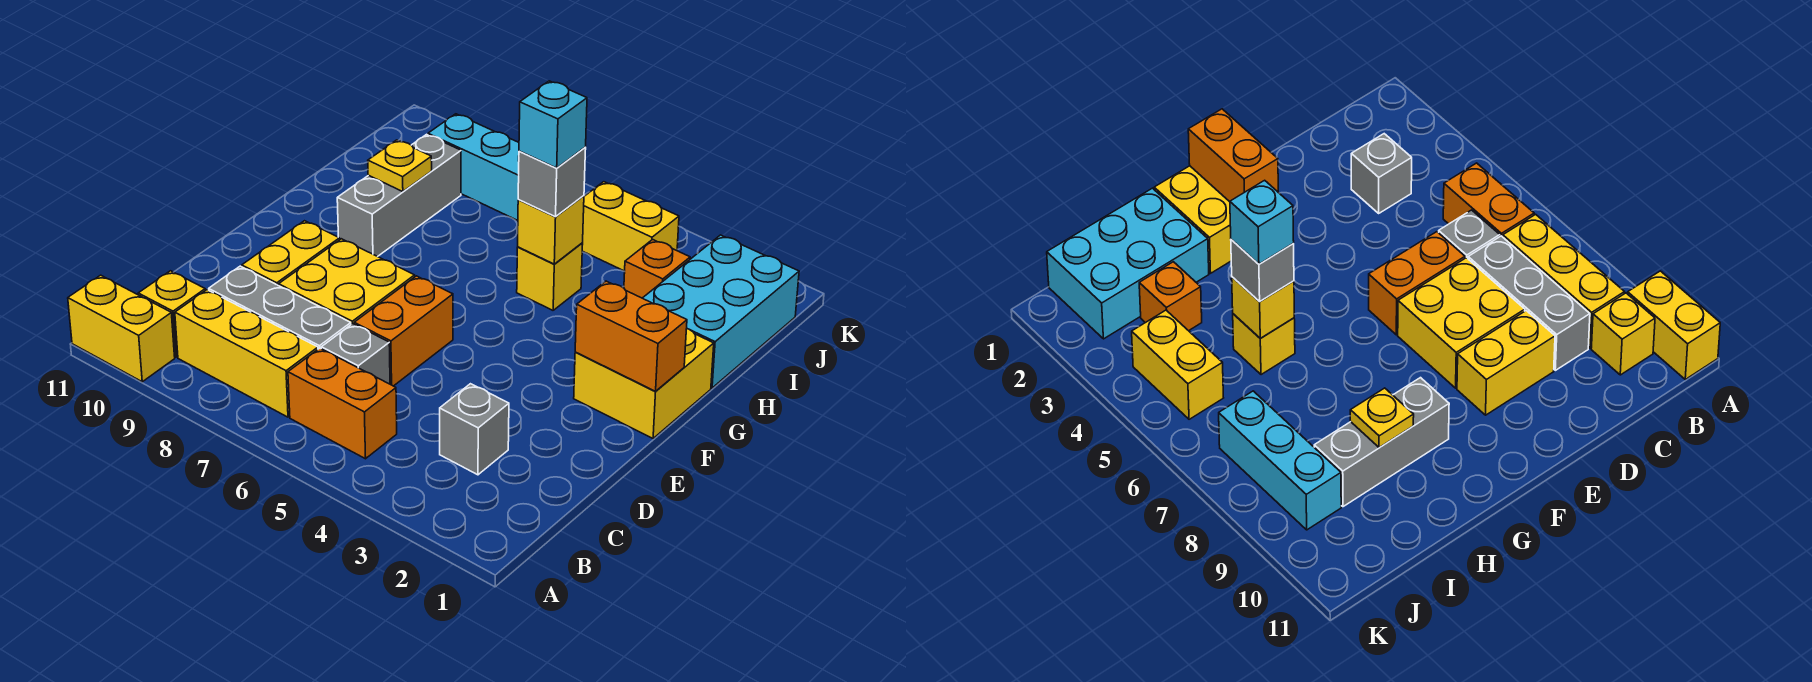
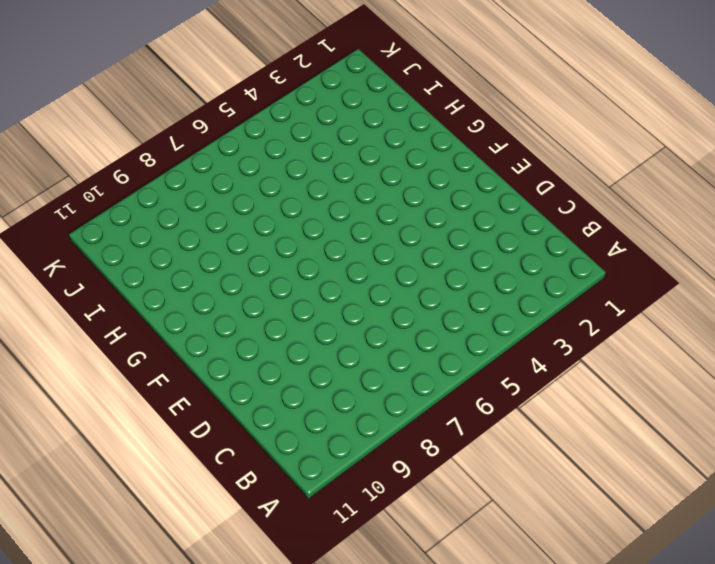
none -> yellow 1x2 brick [68,275,175,382]
none -> orange 1x2 brick [288,348,397,459]
none -> yellow 1x3 brick [175,290,318,417]

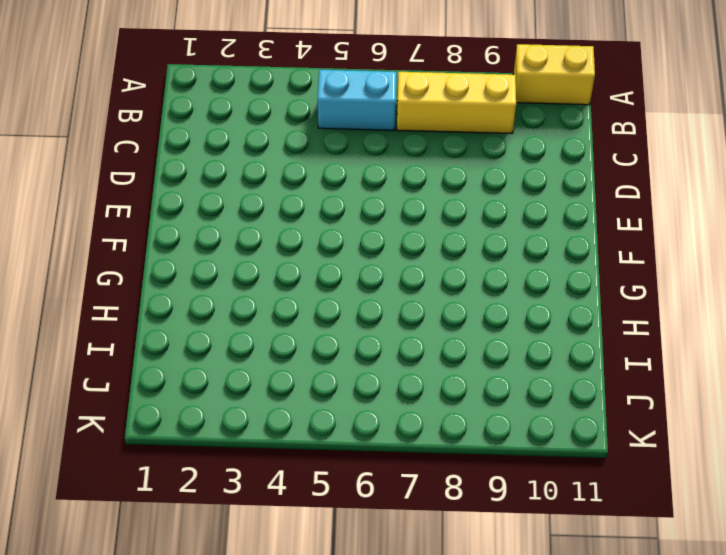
cyan 1x2 brick [318,70,397,130] -> orange 1x2 brick [288,348,397,459]
none -> yellow 1x1 brick [138,271,205,357]
none -> grey 1x1 brick [440,384,509,475]
none -> grey 1x1 brick [321,324,390,384]

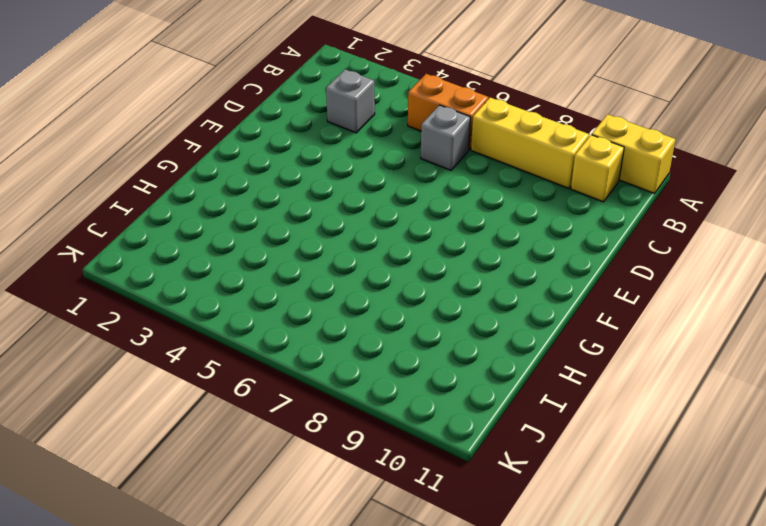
none -> grey 1x3 brick [209,266,351,349]
none -> orange 1x2 brick [354,276,453,386]
none -> yellow 2x2 brick [279,239,415,324]

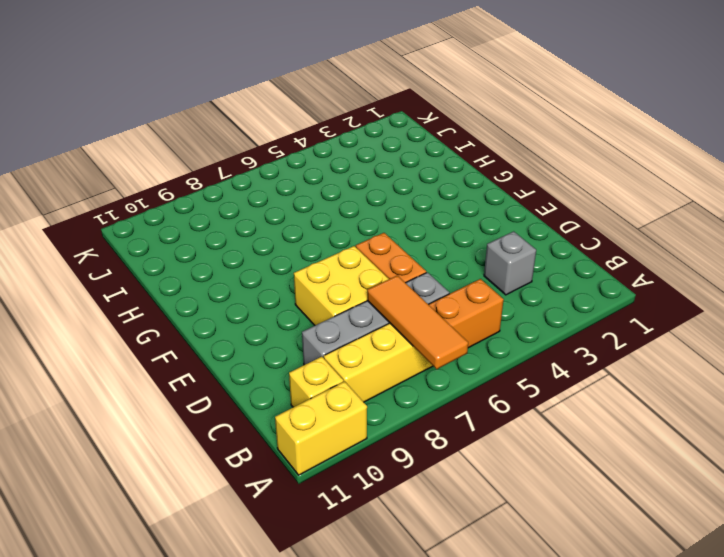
orange 1x3 tile [367,276,468,369] -> none
none -> yellow 1x2 brick [242,221,340,286]
none -> yellow 2x2 brick [574,329,714,438]
none -> grey 1x3 brick [337,134,461,257]

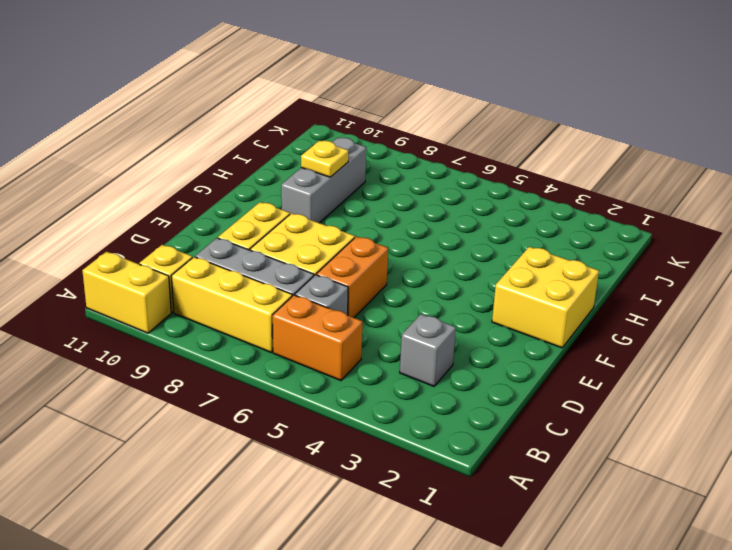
none -> cyan 2x3 brick [643,235,799,388]
none -> yellow 1x1 brick [517,243,583,310]
none -> orange 1x1 brick [624,240,690,298]

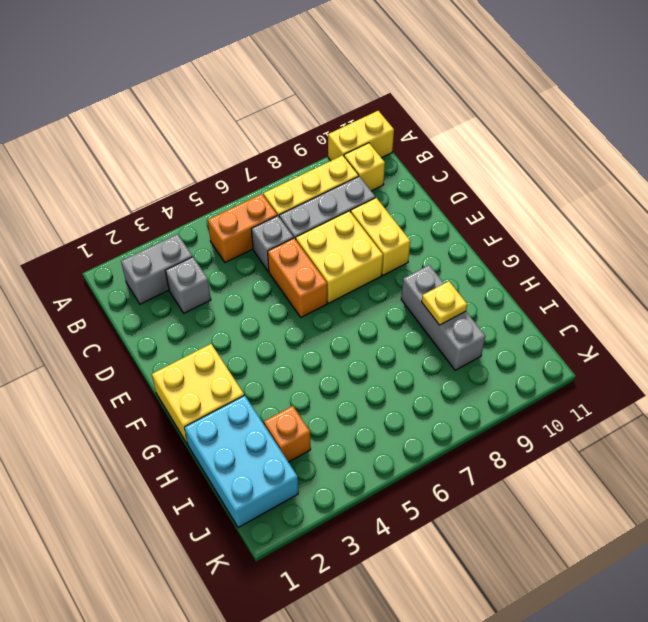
grey 1x2 brick [121,234,192,304] -> none
none -> yellow 1x1 brick [517,243,583,310]
none -> yellow 1x2 brick [582,182,679,271]
none -> cyan 1x3 brick [428,114,519,220]

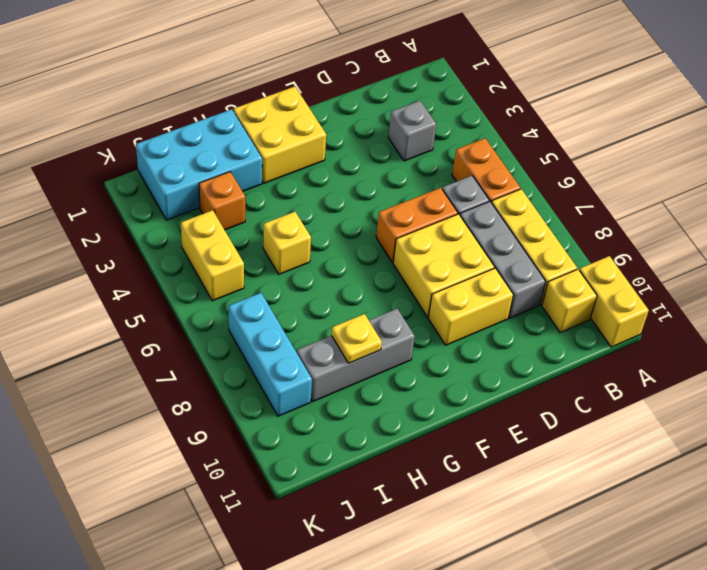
none -> orange 1x2 brick [575,281,687,391]
none -> yellow 1x1 brick [518,196,584,264]
none -> grey 1x1 brick [518,148,586,217]

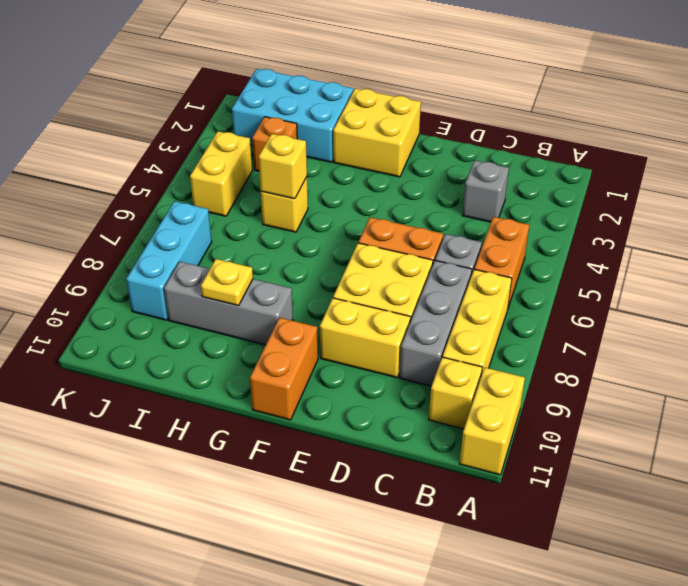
orange 1x2 brick [250,318,318,420] -> orange 1x2 brick moved to [575,281,687,391]
none -> grey 1x1 brick [518,148,586,217]
none -> cyan 1x1 brick [519,81,587,168]

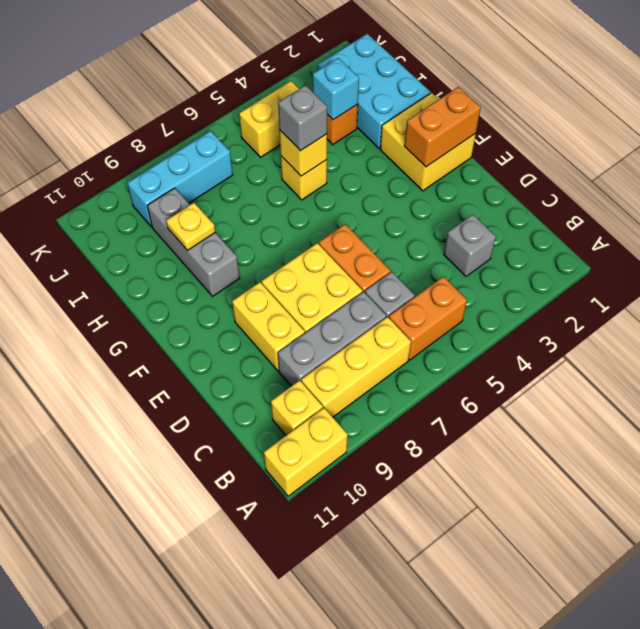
cyan 1x1 brick [313,58,359,120] -> cyan 1x1 brick moved to [519,81,587,168]

